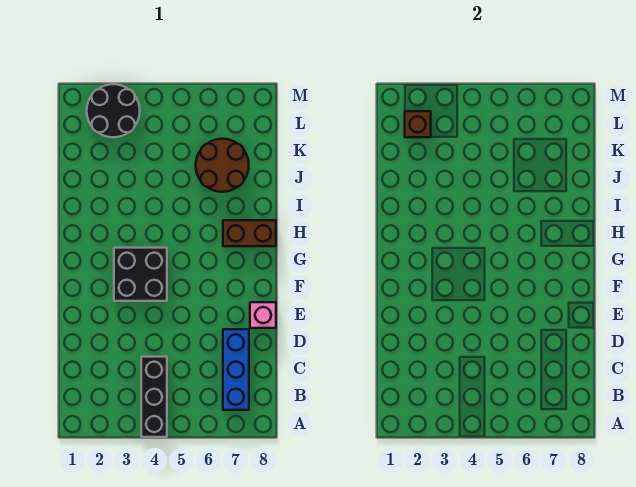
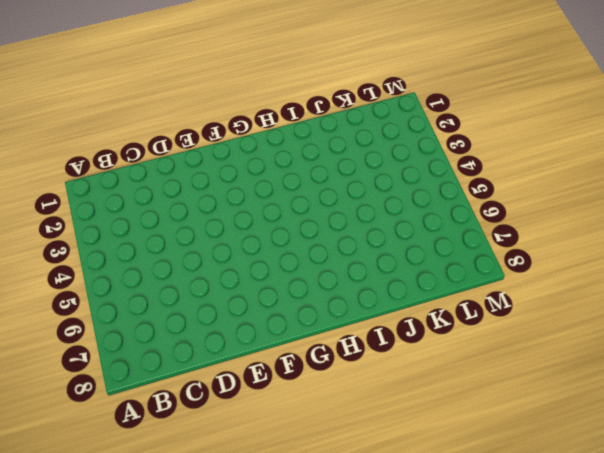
none -> black 1x3 brick [141,357,167,437]
none -> blue 1x3 brick [223,329,249,410]

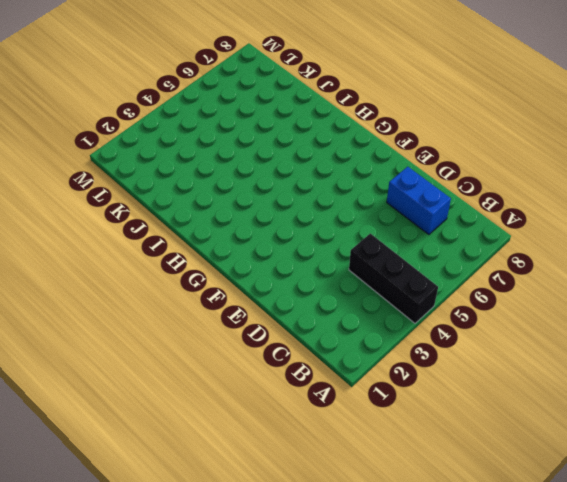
blue 1x2 brick [387,167,451,235] -> blue 1x3 brick [223,329,249,410]
none -> pink 1x1 brick [250,302,276,328]
none -> black 2x2 brick [114,248,167,301]

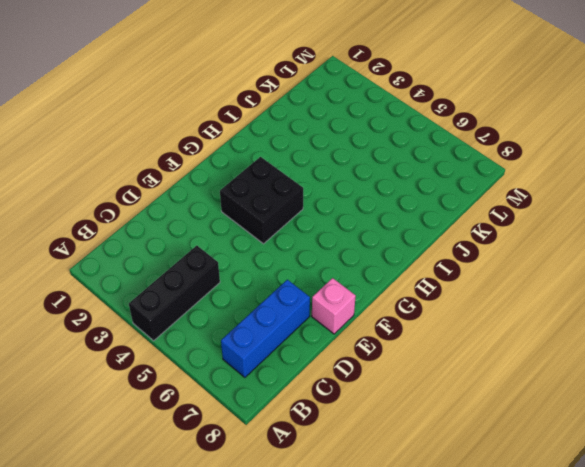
none -> brown 1x2 brick [223,220,276,246]
none -> brown 2x2 round brick [196,139,249,192]

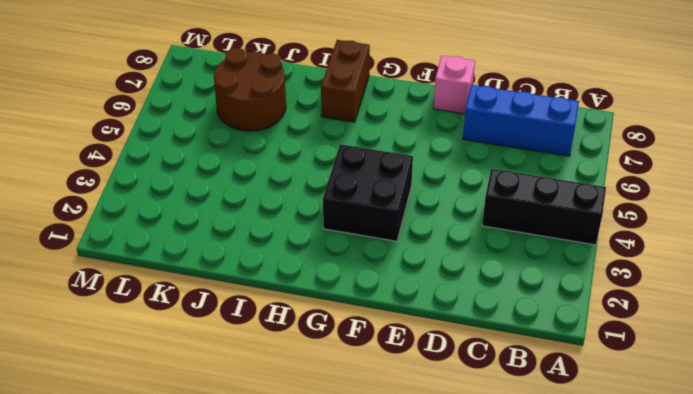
none -> black 2x2 round brick [87,84,140,137]
none -> brown 1x1 brick [405,111,431,137]

